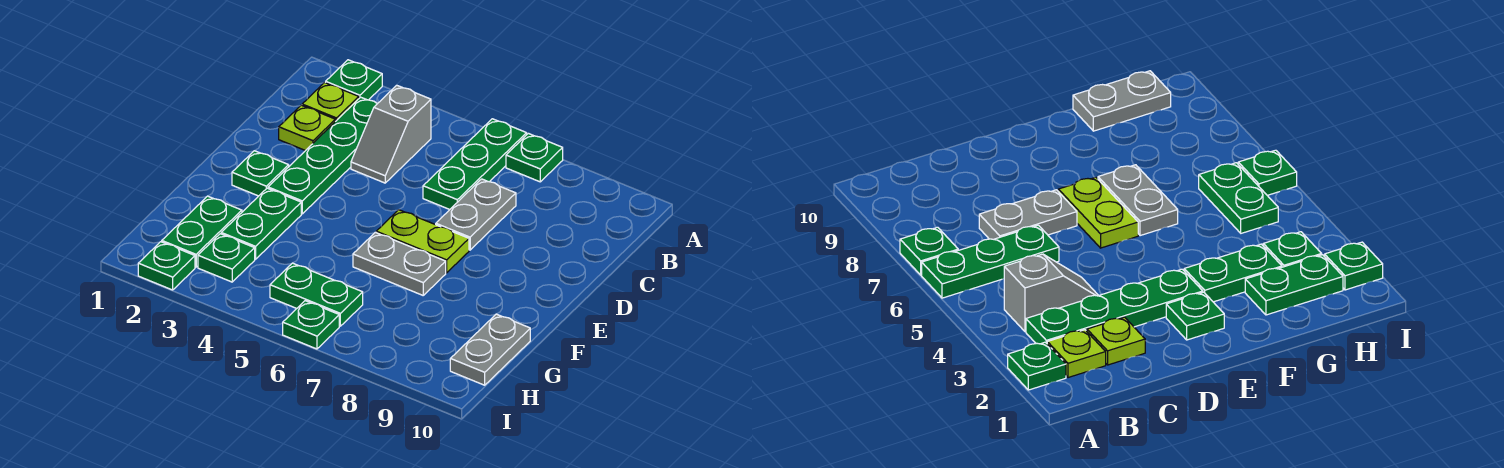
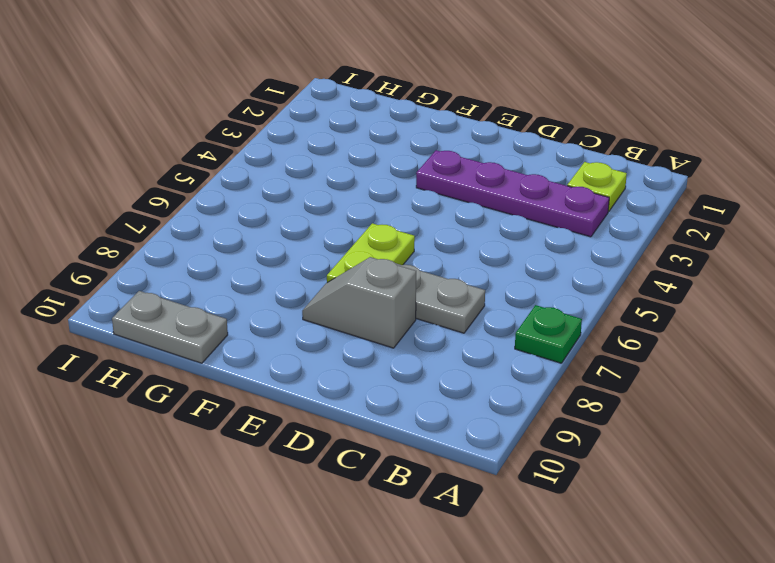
purple 1x4 plate [416,150,609,237] -> green 1x4 plate [268,97,377,214]
grey 1x2 slope [302,257,416,348] -> grey 1x2 slope moved to [351,85,431,183]
none -> green 1x1 plate [326,60,382,100]
none -> green 1x3 plate [423,119,527,210]
none -> lime 1x1 plate [279,105,335,151]

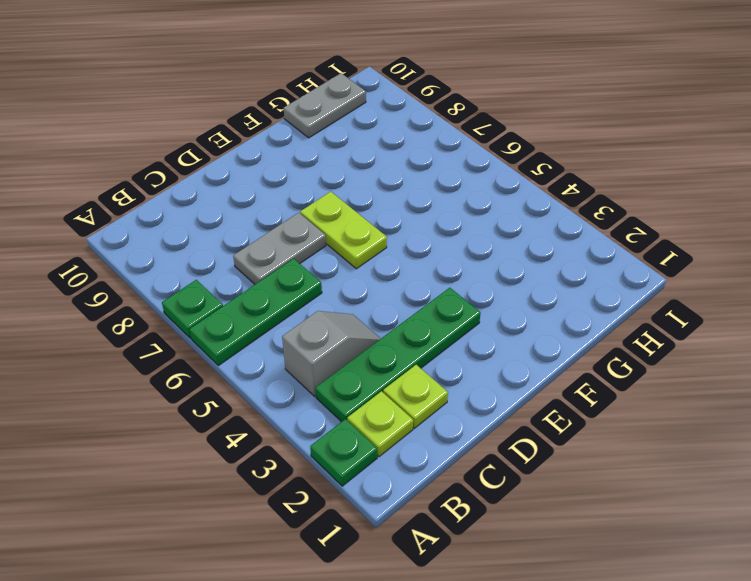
none -> green 1x1 plate [232,151,289,196]
none -> green 1x2 plate [221,188,301,259]
none -> grey 1x2 plate [353,232,446,295]

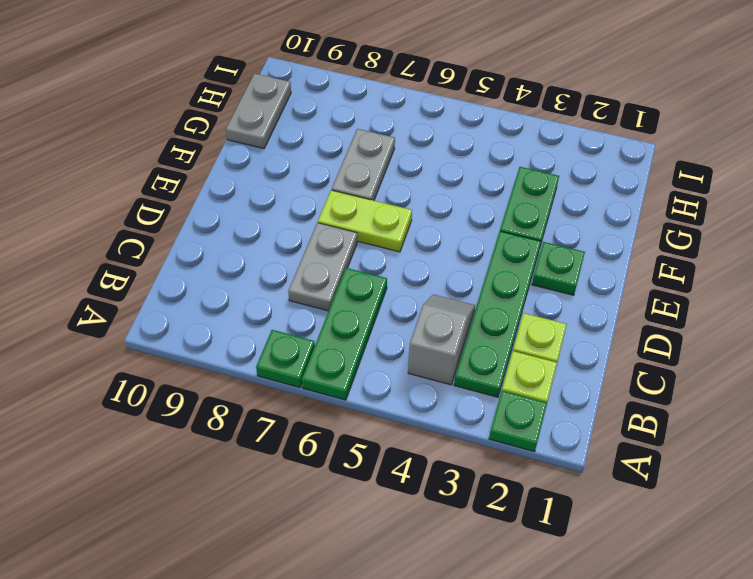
grey 1x2 plate [332,129,395,200] -> grey 1x2 plate turned to [353,232,446,295]
none -> green 1x2 plate [162,196,242,267]
none -> green 1x1 plate [198,234,255,282]
none -> green 1x2 plate [270,263,363,326]

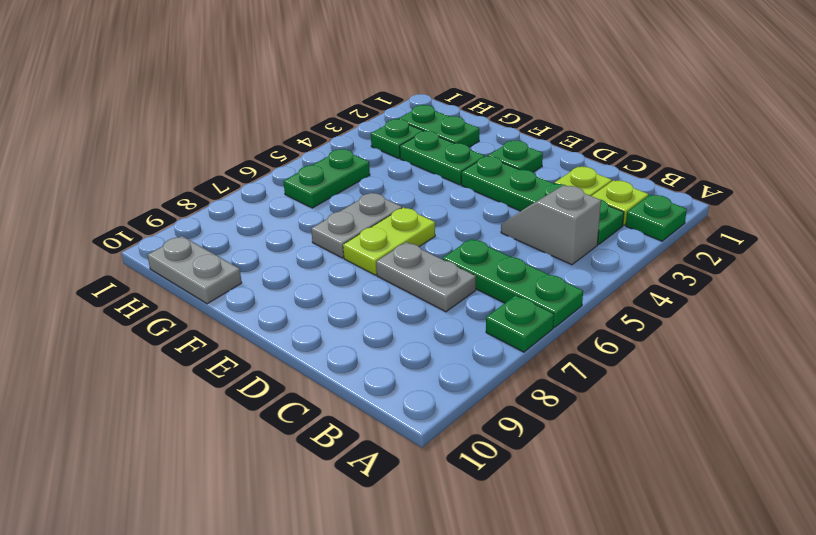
none -> green 1x1 plate [138,242,195,290]
none -> green 1x1 plate [283,301,339,349]

